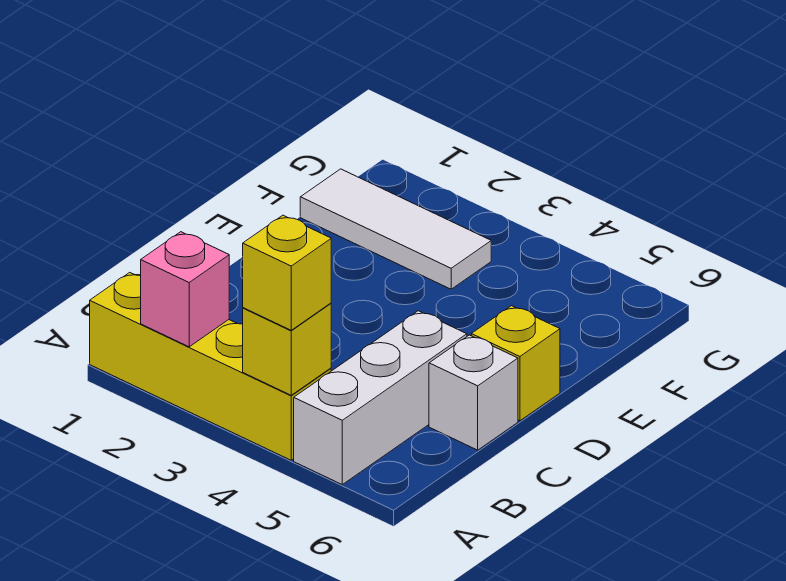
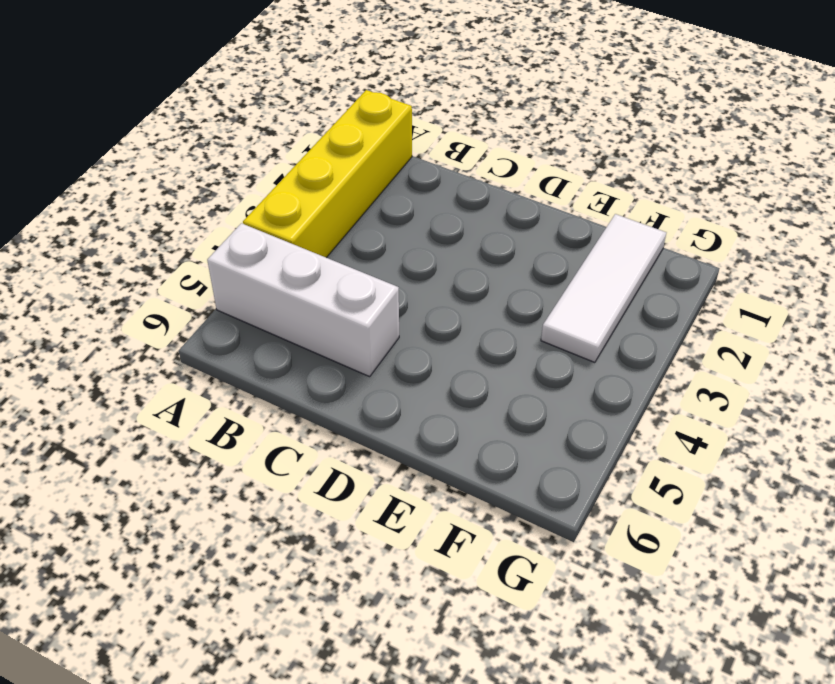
none -> white 1x1 brick [429,335,518,450]
none -> yellow 1x1 brick [471,306,560,421]

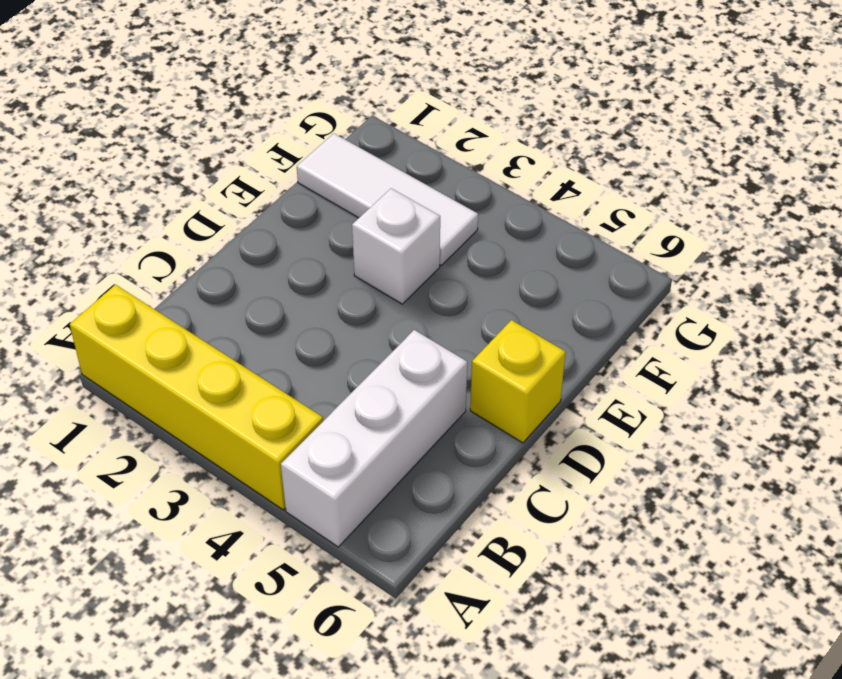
white 1x1 brick [352,188,440,304] -> white 1x1 brick moved to [429,335,518,450]
none -> pink 1x1 brick [141,232,229,347]
none -> yellow 1x1 brick [243,303,331,395]

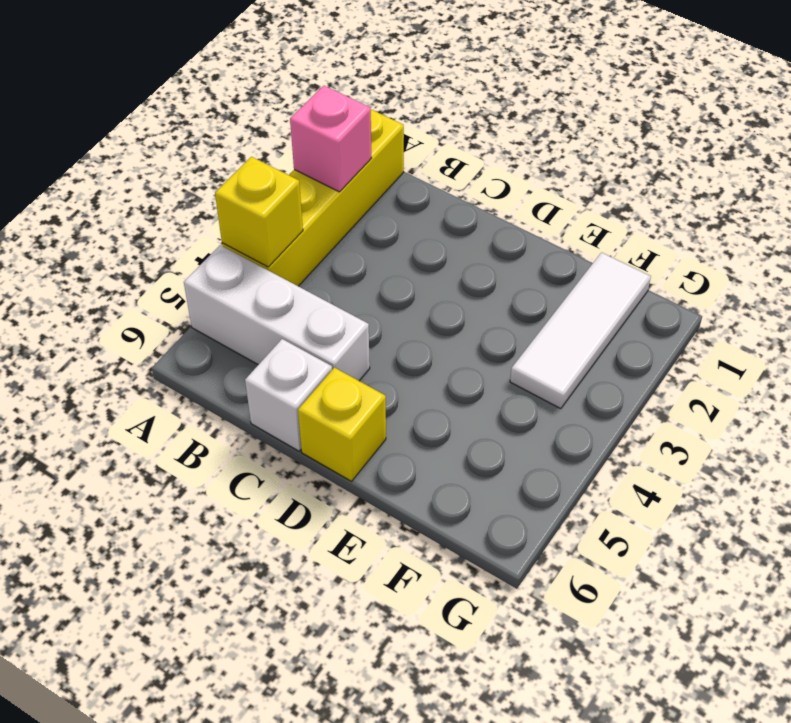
none -> yellow 1x1 brick [243,215,331,330]

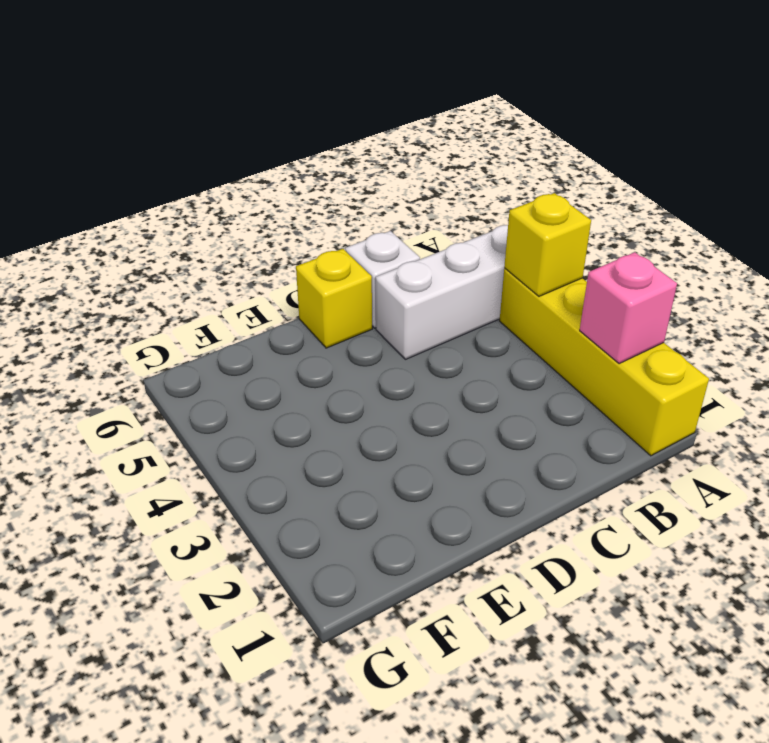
none -> white 1x3 tile [300,169,491,289]
none -> yellow 1x1 brick [243,215,331,330]

